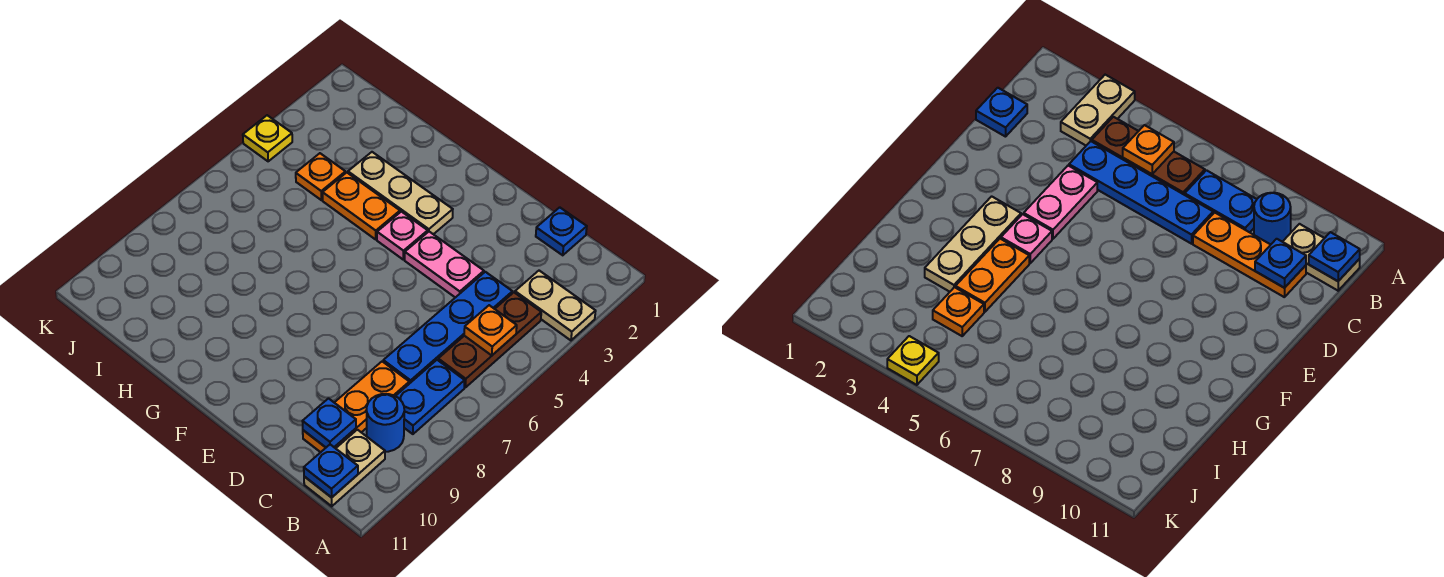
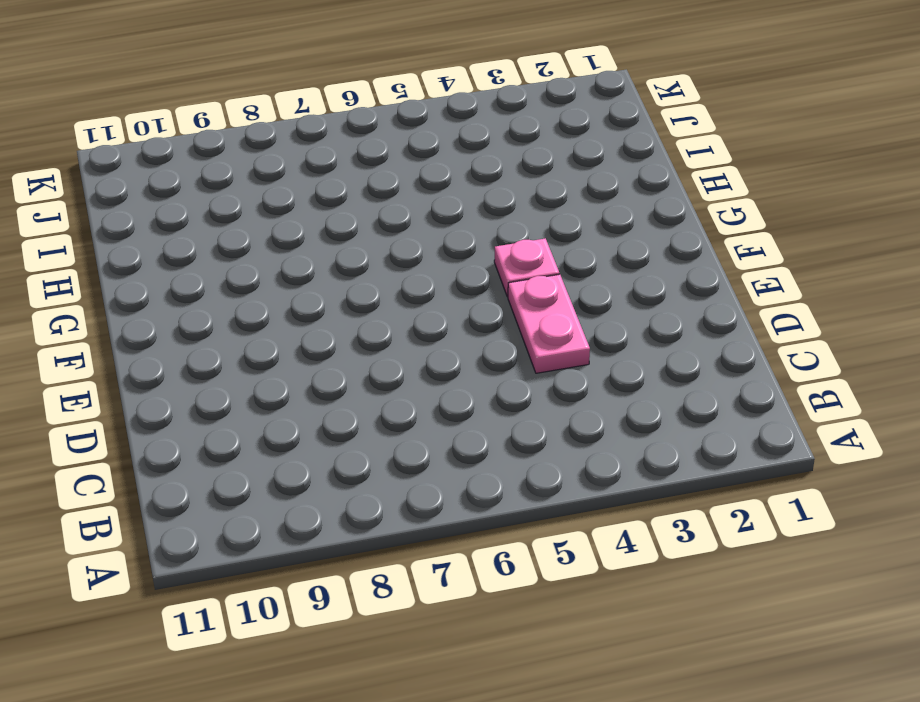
none -> tan 1x2 plate [515,271,596,340]
none -> brown 1x3 plate [438,293,541,387]
none -> blue 1x2 plate [396,360,465,434]

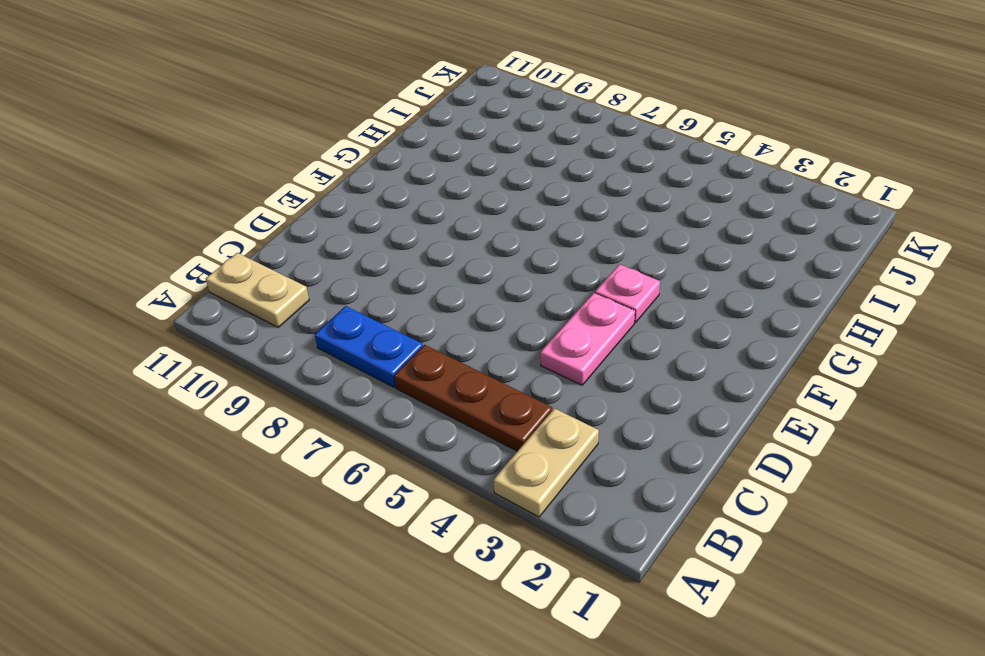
none -> blue 1x1 round brick [367,394,404,452]
none -> blue 1x1 plate [536,207,587,255]
none -> blue 1x4 plate [383,272,513,384]

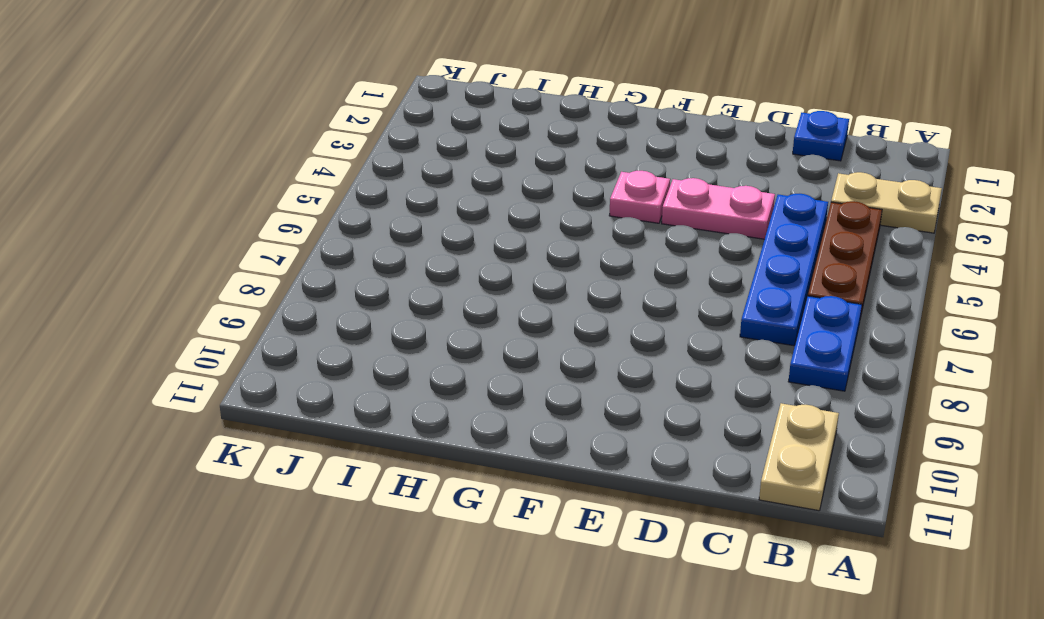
none -> blue 1x1 round brick [367,394,404,452]
none -> orange 1x3 plate [303,361,409,452]
none -> tan 1x3 plate [348,152,453,234]

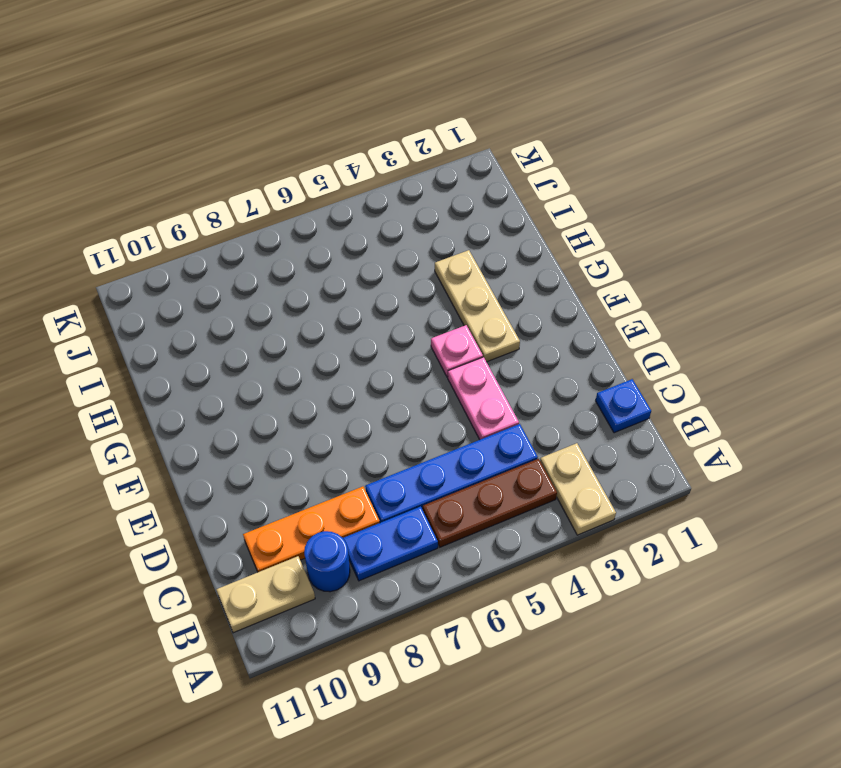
none -> orange 1x2 plate [323,173,400,239]
none -> orange 1x1 plate [296,153,346,200]
none -> yellow 1x1 plate [243,115,292,161]

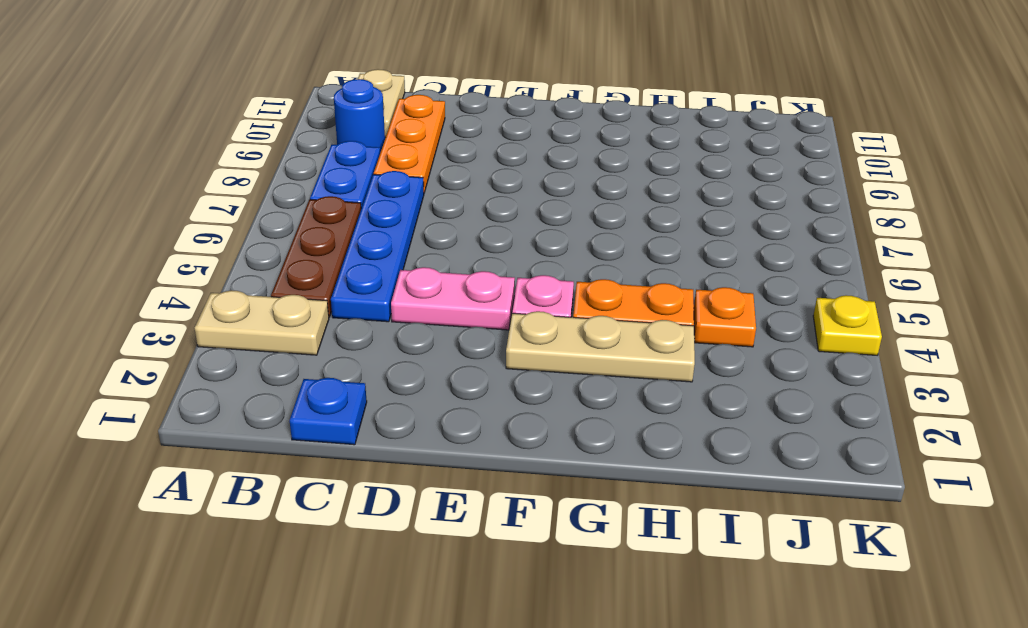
none -> orange 1x1 plate [464,305,517,355]
none -> blue 1x1 plate [304,445,358,497]
none -> blue 1x1 plate [302,399,356,447]

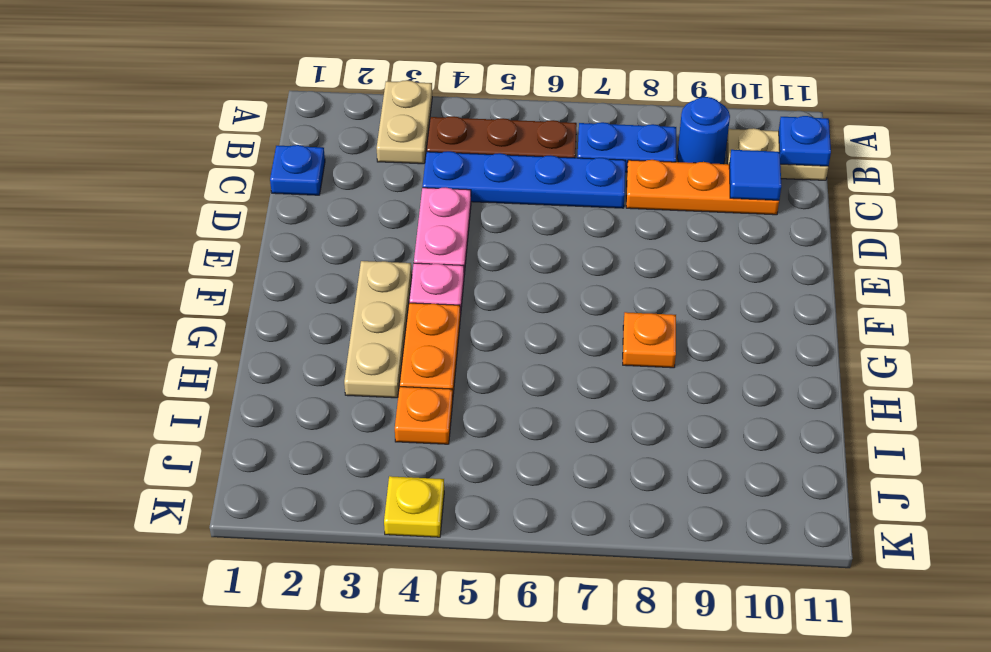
blue 1x1 tile [729,150,781,200] -> blue 1x1 plate [302,399,356,447]
orange 1x1 plate [623,312,676,368] -> orange 1x1 plate moved to [464,305,517,355]

